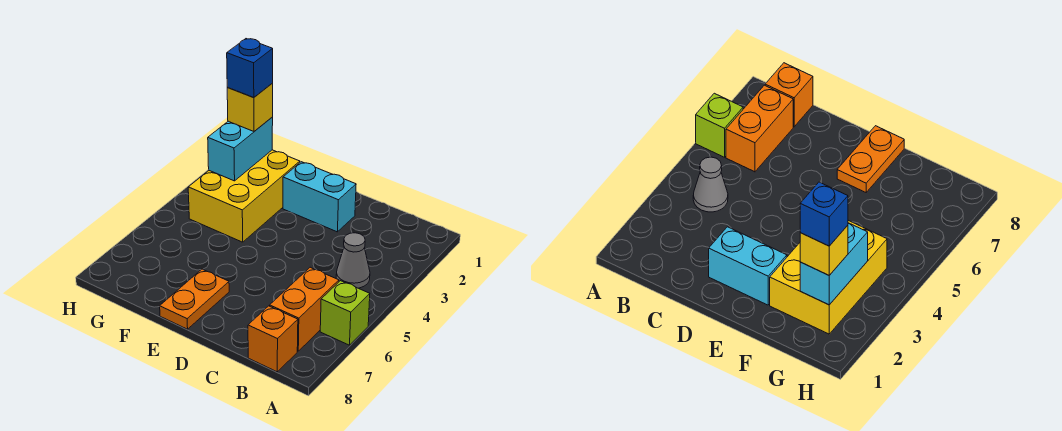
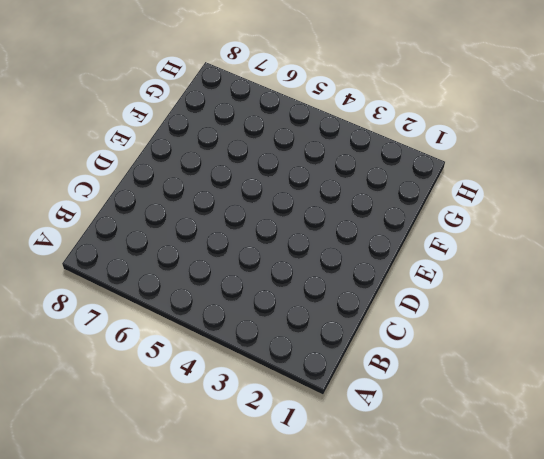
none -> lime 1x1 brick [320,281,370,345]
none -> grey 1x1 cone [336,233,370,288]

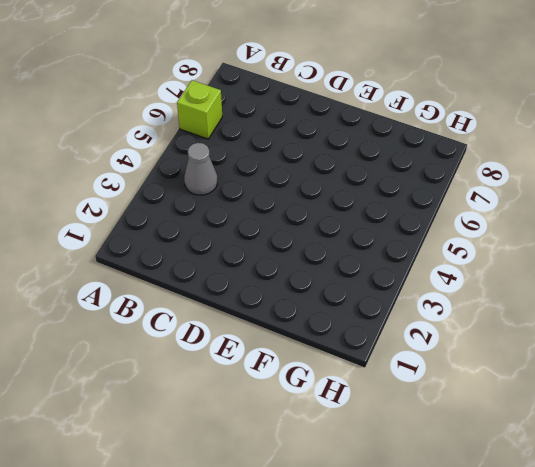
none -> orange 1x2 brick [270,267,339,351]
none -> orange 1x1 brick [248,306,298,372]

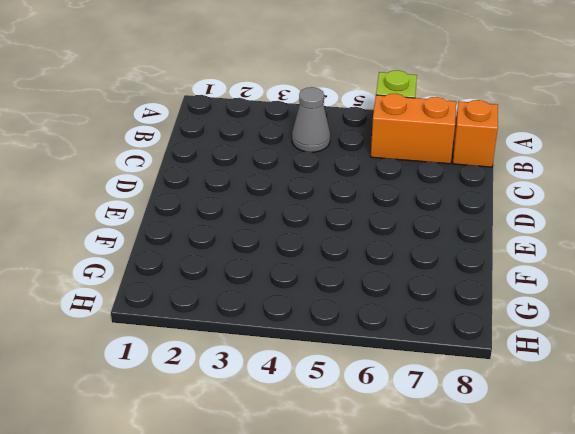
none -> cyan 1x2 brick [283,162,356,232]
none -> orange 1x2 plate [160,269,229,329]

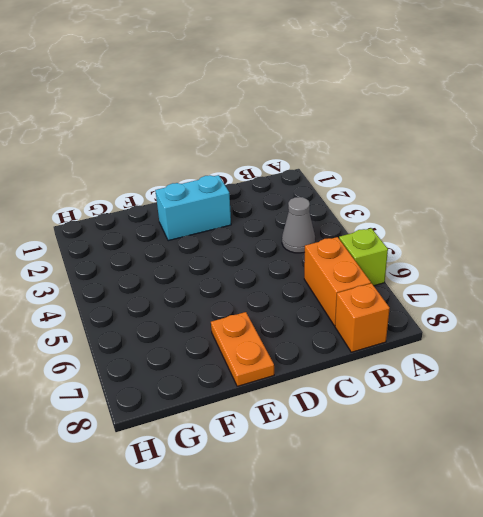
none -> yellow 2x3 brick [188,150,300,242]
none -> cyan 1x2 brick [208,117,273,181]

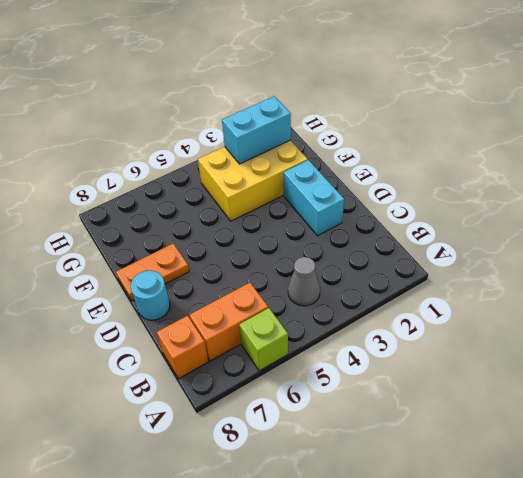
cyan 1x1 round brick [131,270,170,320] -> none
none -> yellow 1x1 brick [227,84,273,131]
none -> blue 1x1 brick [227,39,273,98]

